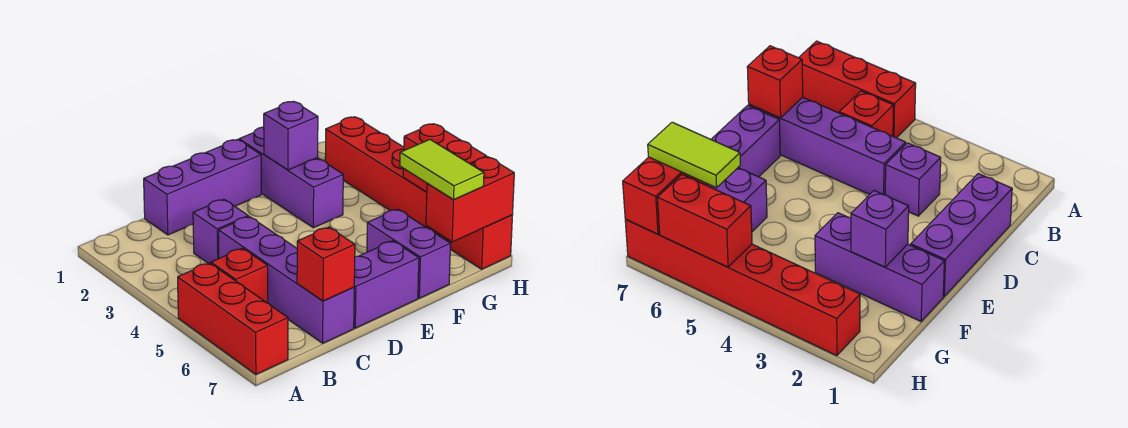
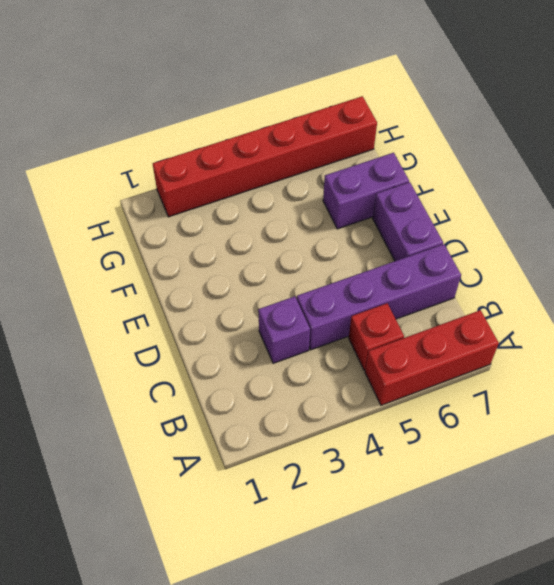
none -> purple 1x3 brick [144,139,261,235]
none -> purple 1x3 brick [239,127,343,228]
none -> red 1x1 brick [297,227,355,301]

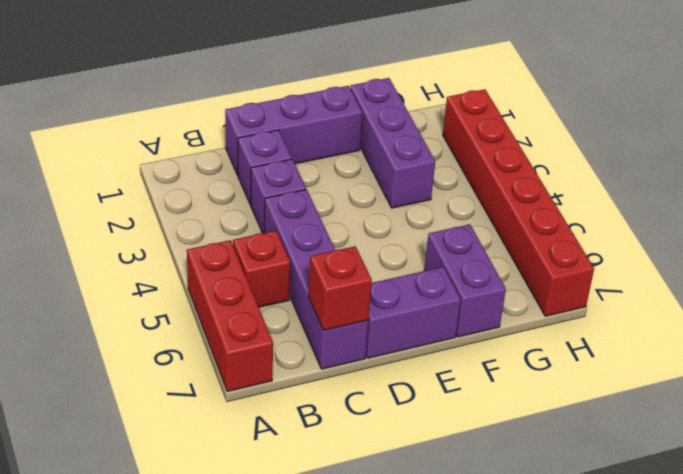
purple 1x1 brick [238,130,292,205] -> purple 1x1 brick moved to [264,101,318,170]
none -> red 1x2 brick [426,157,514,242]
none -> red 1x2 brick [403,124,487,192]
none -> lime 1x2 tile [400,140,484,200]

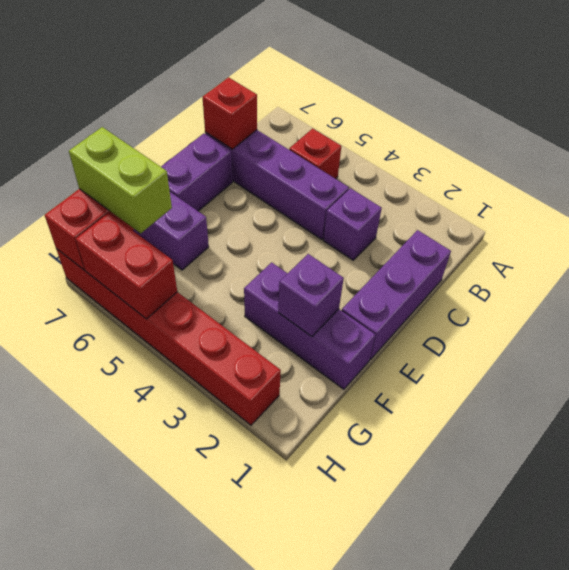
lime 1x2 brick [69,127,172,233] -> lime 1x2 tile [400,140,484,200]
none -> red 1x3 brick [178,263,288,374]

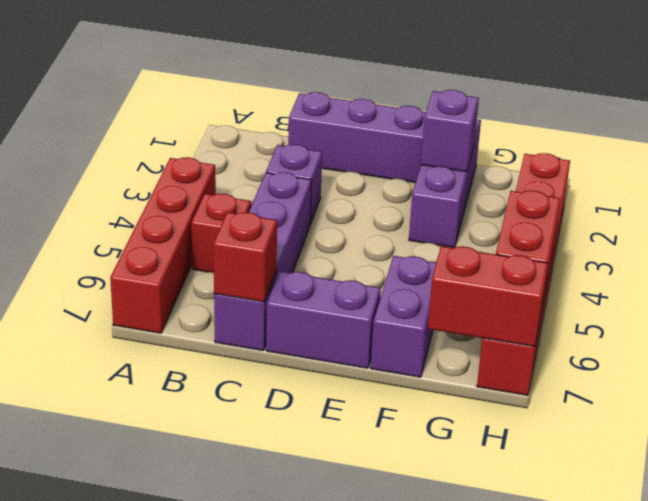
red 1x4 brick [110,157,216,333] -> red 1x3 brick [178,263,288,374]
none -> lime 1x2 tile [400,140,484,200]

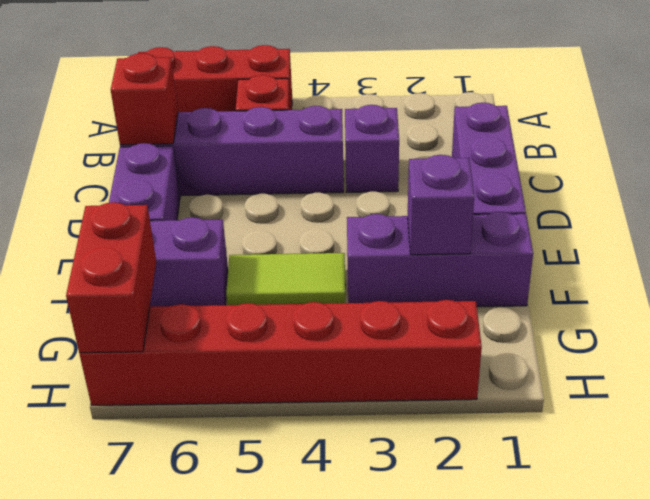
lime 1x2 tile [226,253,345,305] -> lime 1x2 tile moved to [400,140,484,200]
none -> red 1x2 brick [403,124,487,192]

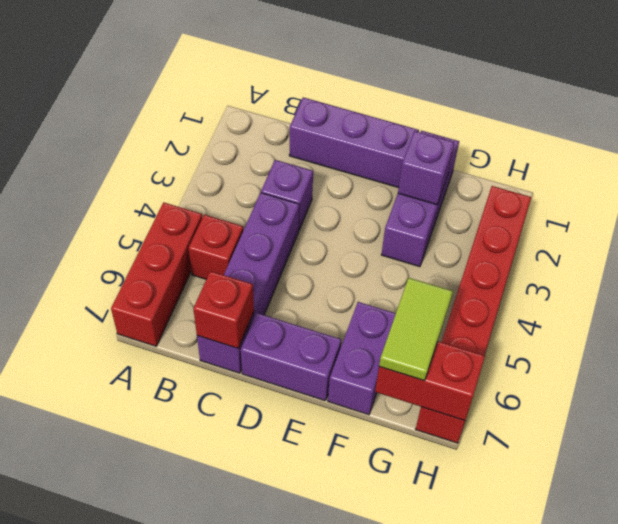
none -> red 1x2 brick [403,124,487,192]

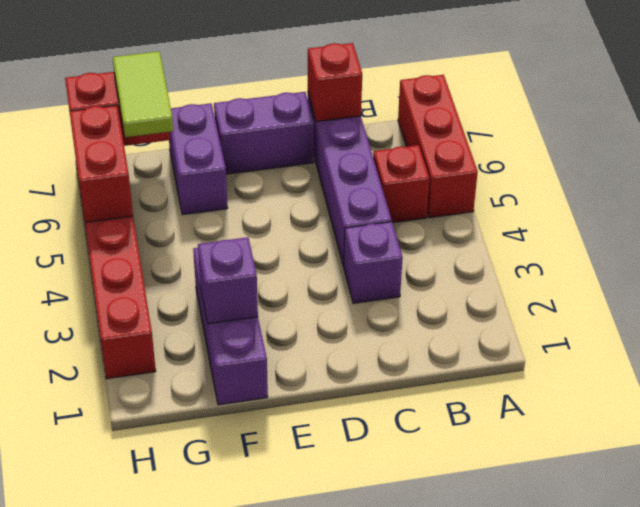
none -> purple 1x3 brick [144,139,261,235]

